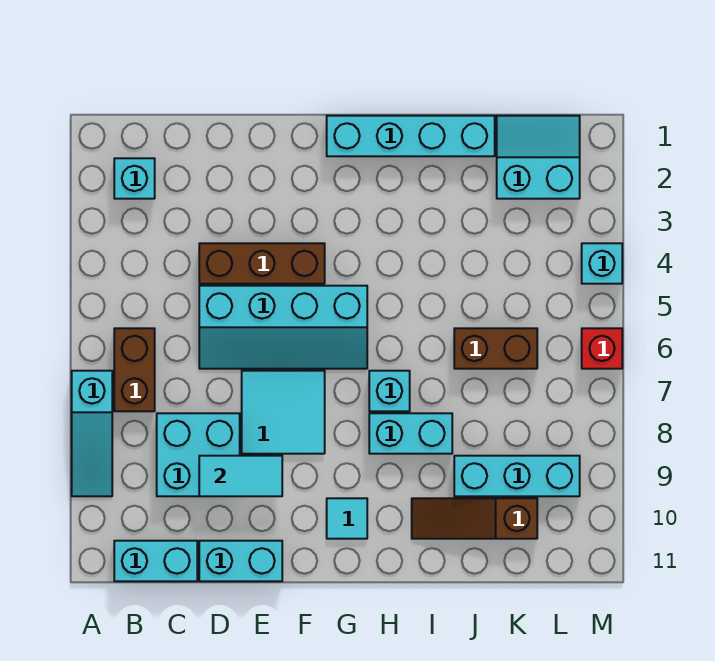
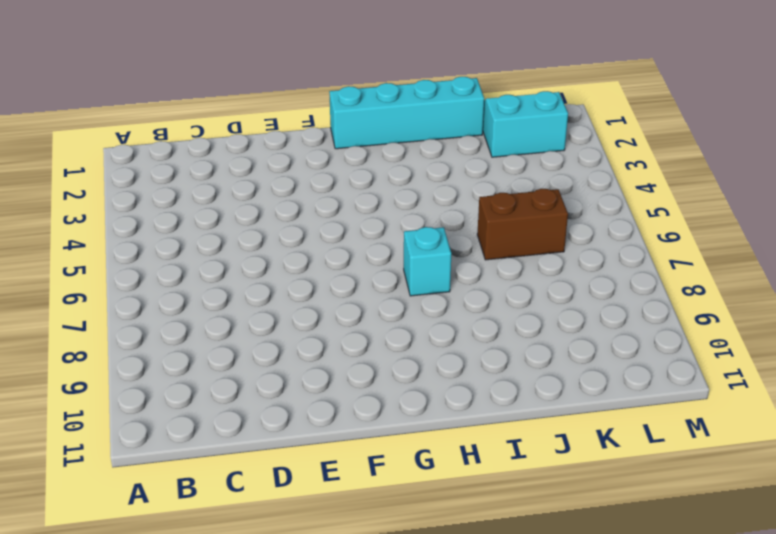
none -> cyan 1x3 slope [72,371,112,496]
none -> cyan 1x1 brick [114,158,155,199]
none -> brown 1x2 brick [114,328,155,411]

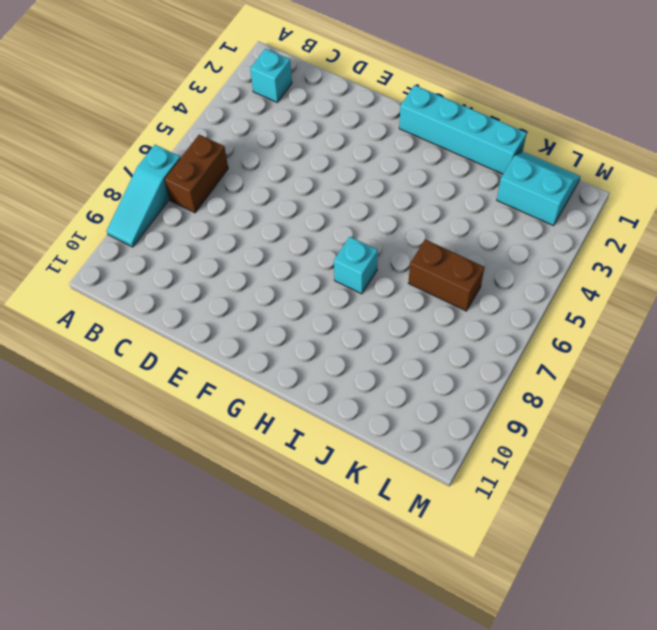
none -> cyan 1x2 brick [114,541,197,581]
none -> cyan 2x2 brick [157,413,240,496]
none -> brown 1x3 brick [199,243,325,284]

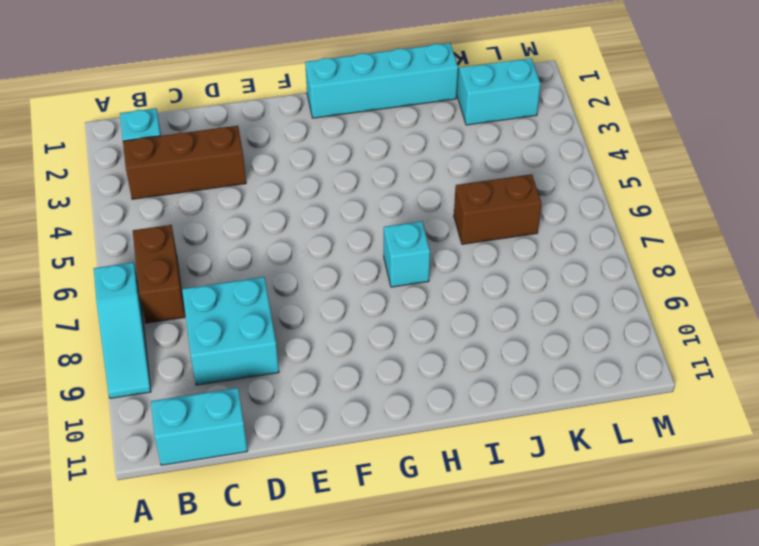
brown 1x3 brick [123,126,246,199] -> brown 1x3 brick moved to [199,243,325,284]
none -> cyan 2x4 slope [199,286,367,369]
none -> cyan 1x2 brick [199,541,282,581]
none -> cyan 2x2 tile [242,371,325,454]

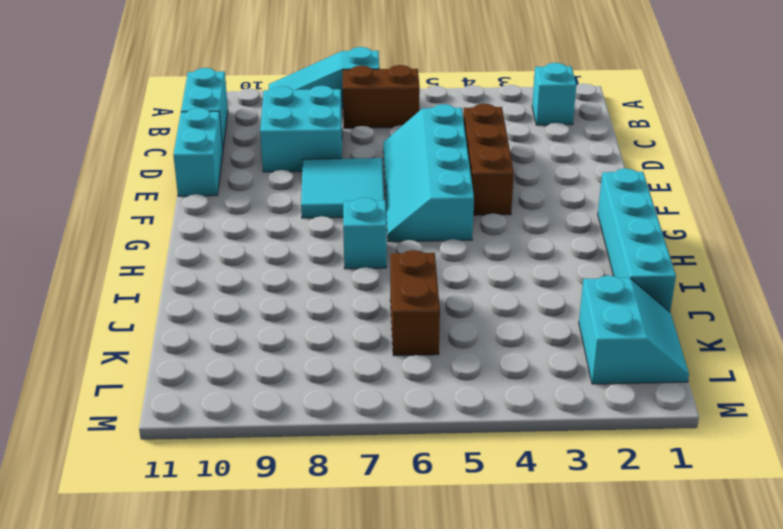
none -> cyan 1x1 tile [327,498,367,539]
none -> cyan 1x2 brick [369,413,452,454]
none -> brown 1x3 slope [412,498,537,539]

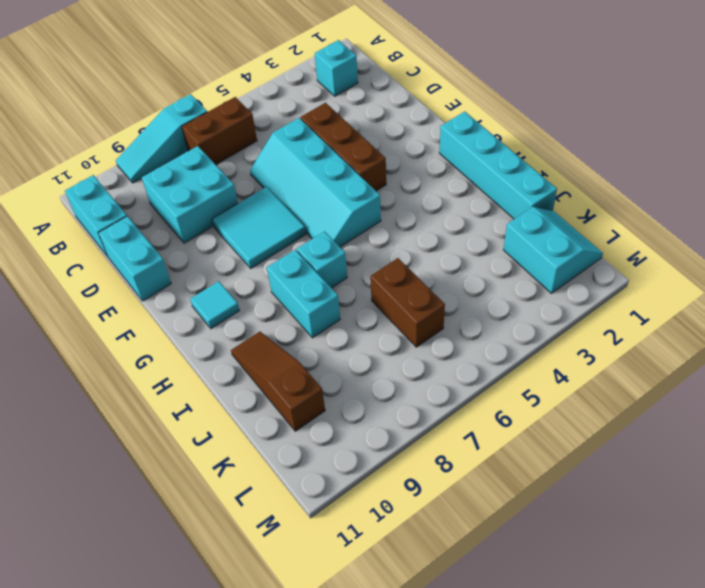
none -> cyan 1x3 brick [454,456,580,496]
none -> cyan 1x1 brick [582,243,622,284]
none -> red 1x1 brick [582,328,622,369]

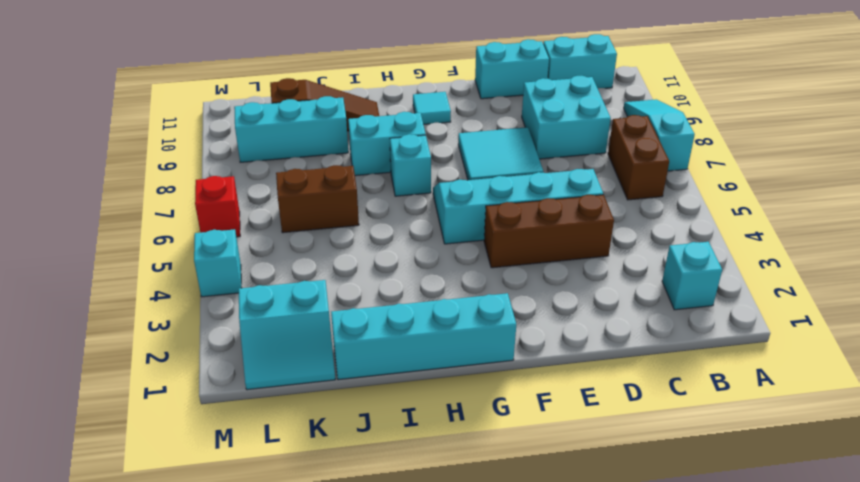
none -> cyan 1x2 tile [199,456,282,496]

